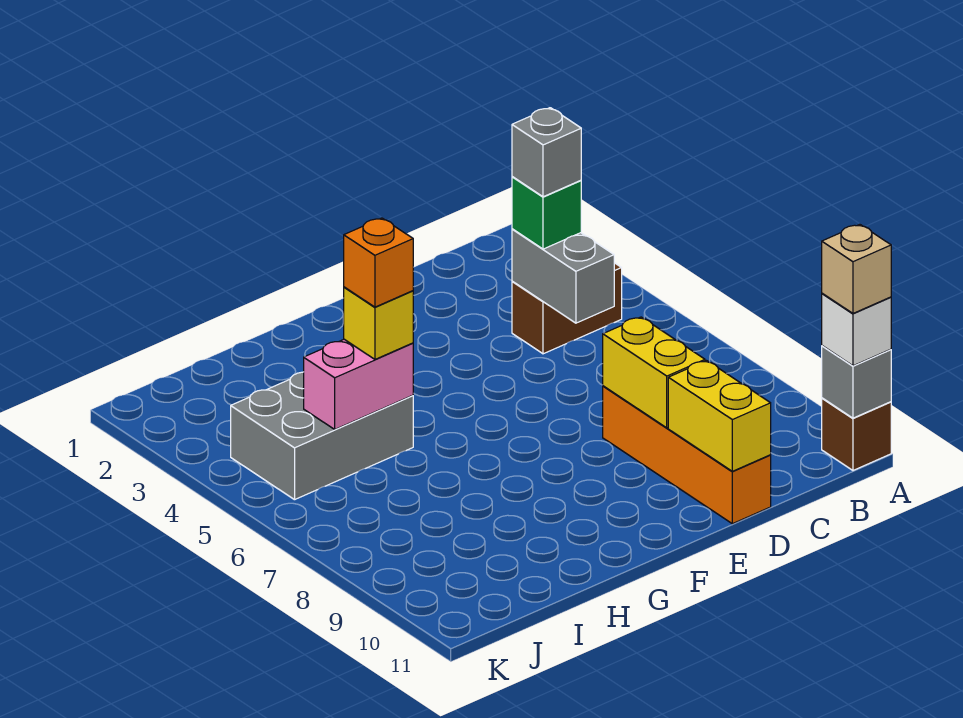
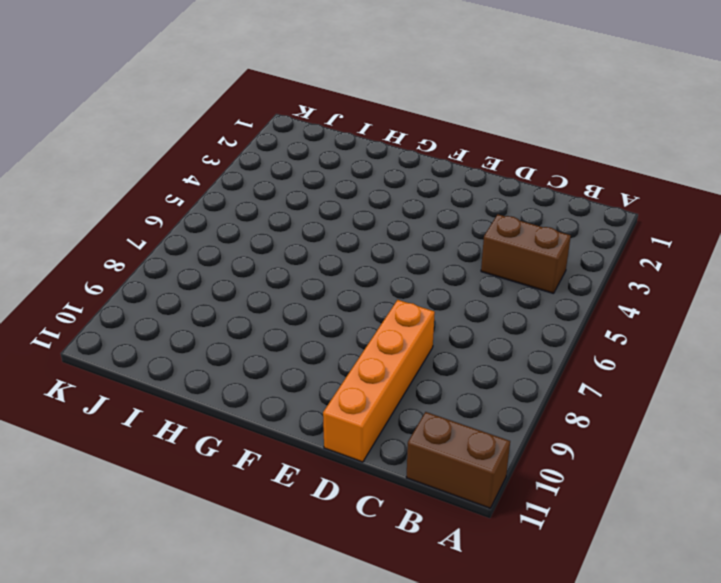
brown 1x2 brick [406,412,510,508] -> brown 1x1 brick [822,398,891,470]
none -> grey 2x3 brick [231,372,413,500]
none -> grey 1x1 brick [822,346,891,418]
none -> grey 1x2 brick [512,229,614,323]

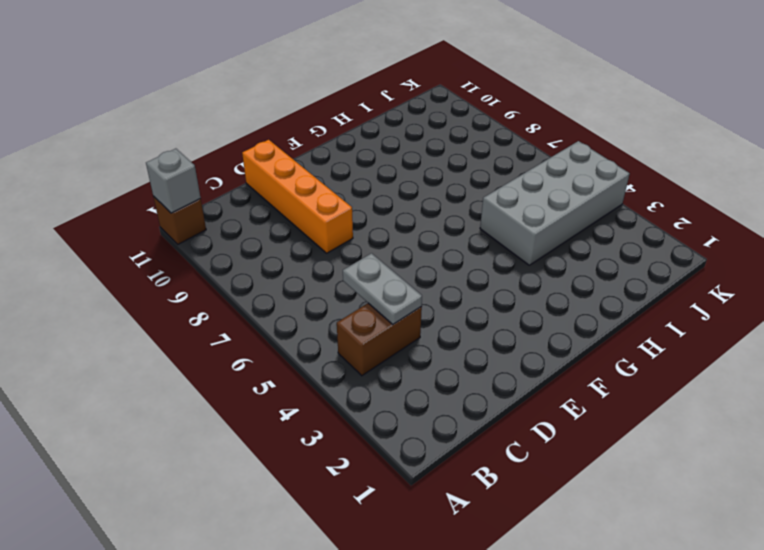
grey 1x2 plate [343,253,422,324] -> grey 1x2 brick [512,229,614,323]
grey 2x4 brick [480,141,630,265] -> grey 2x3 brick [231,372,413,500]
none -> yellow 1x2 brick [603,317,705,428]
none -> yellow 1x2 brick [668,361,771,471]
none -> pink 1x2 brick [304,339,413,429]

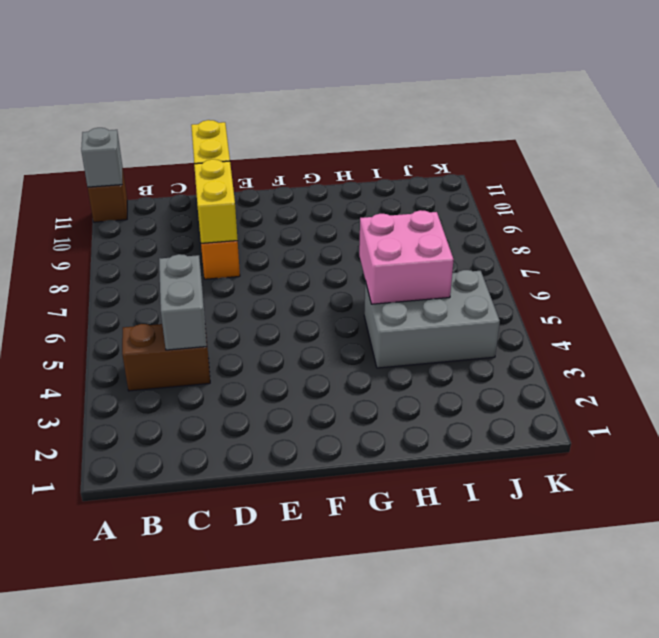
pink 2x2 brick [359,210,454,304] -> pink 1x2 brick [304,339,413,429]
none -> white 1x1 brick [822,293,891,366]
none -> green 1x1 brick [512,177,581,249]
none -> yellow 1x1 brick [344,287,413,359]

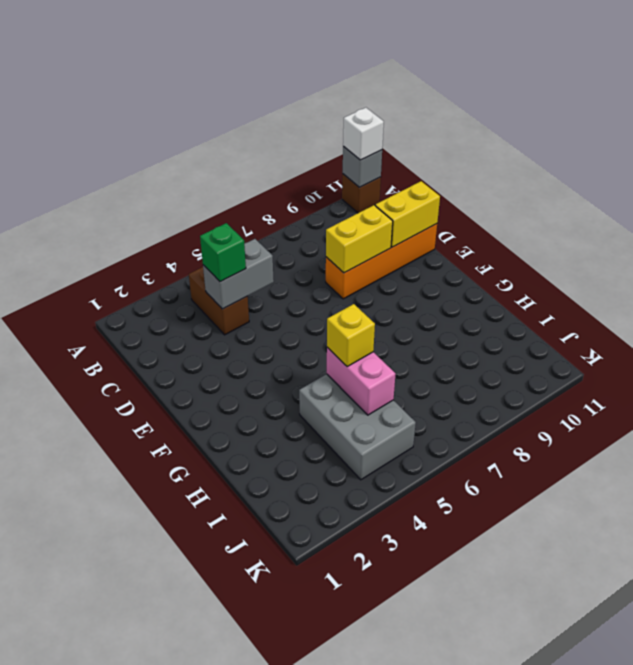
none -> tan 1x1 brick [822,224,891,313]
none -> grey 1x1 brick [512,108,581,197]
none -> orange 1x1 brick [344,218,413,307]

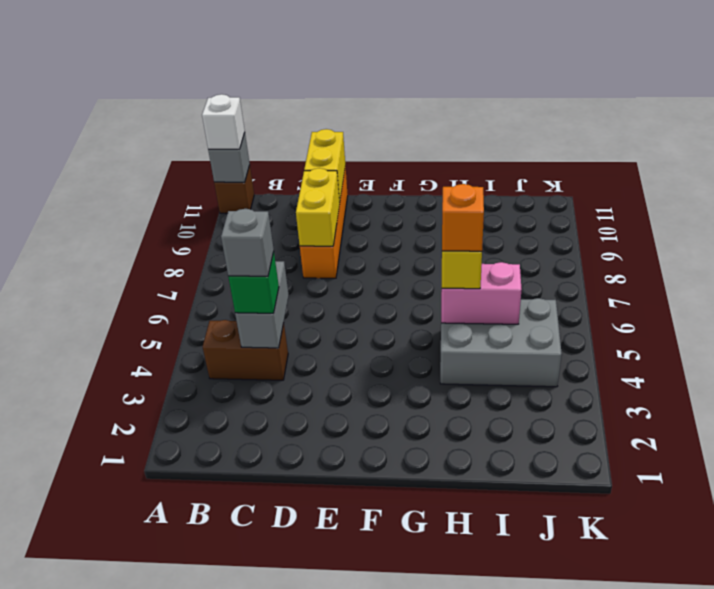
none -> tan 1x1 brick [822,224,891,313]

